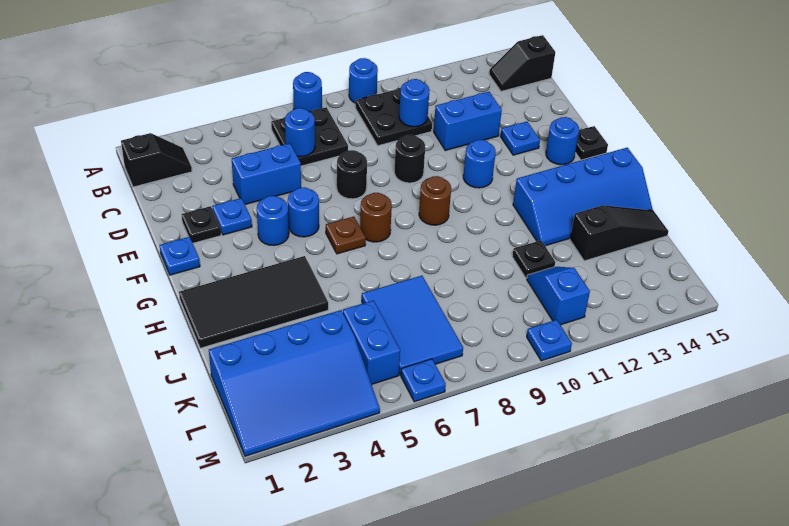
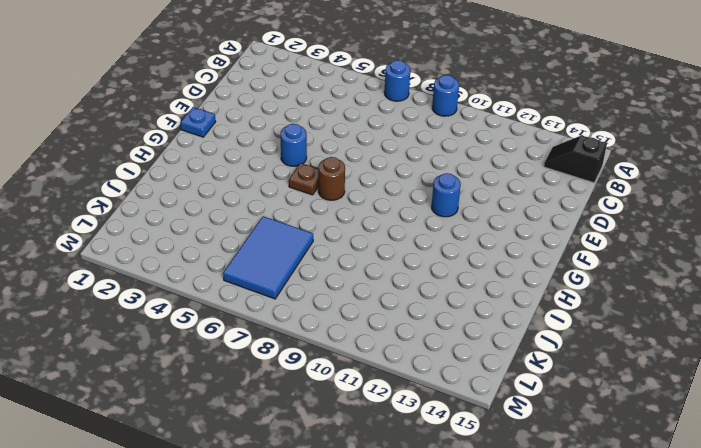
none -> black 1x2 slope [121,133,192,187]
none -> black 2x2 plate [271,107,348,166]
none -> black 2x2 plate [356,88,432,146]
none -> blue 1x2 brick [232,143,301,204]

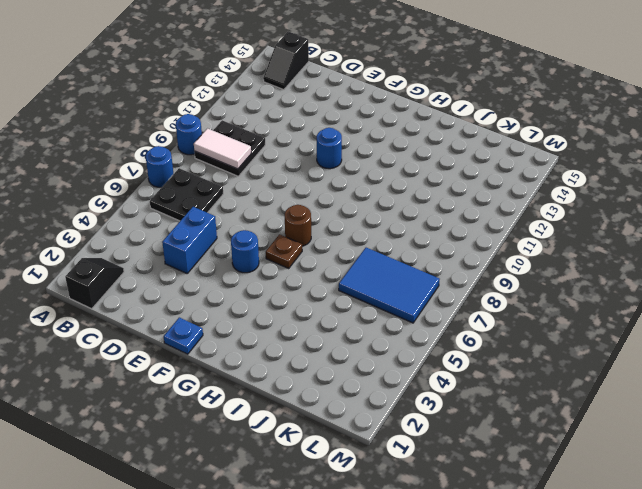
white 1x2 tile [194,129,251,169] -> none
none -> blue 1x2 brick [434,92,502,150]
none -> black 1x1 plate [182,206,221,243]
none -> blue 1x1 plate [213,198,252,235]
none -> black 1x1 round brick [337,150,367,199]

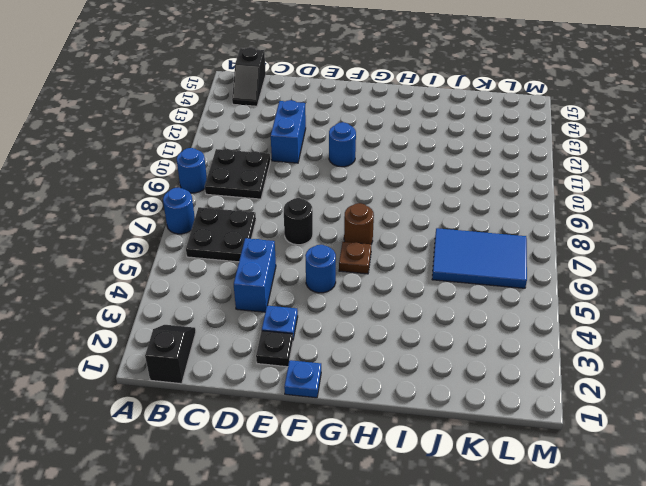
none -> black 1x1 round brick [394,135,425,183]
none -> blue 1x1 plate [501,122,540,155]
none -> blue 1x1 round brick [257,196,289,246]
none -> blue 1x1 round brick [546,117,579,165]

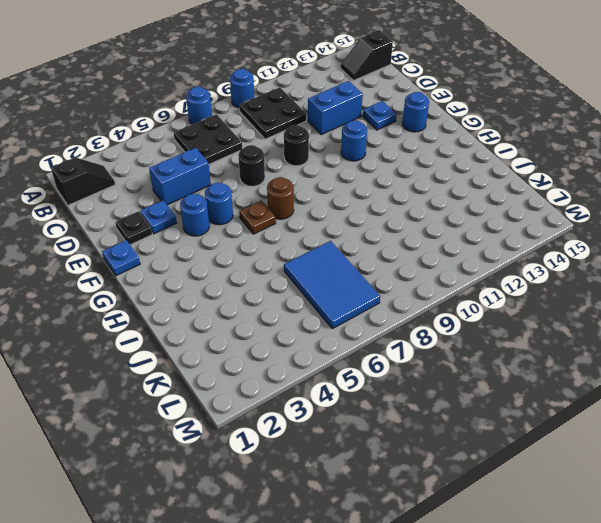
none -> black 1x1 plate [575,126,608,160]
none -> brown 1x1 round brick [419,176,451,225]
none -> black 2x4 tile [179,256,328,348]
none -> blue 2x4 slope [513,148,653,246]

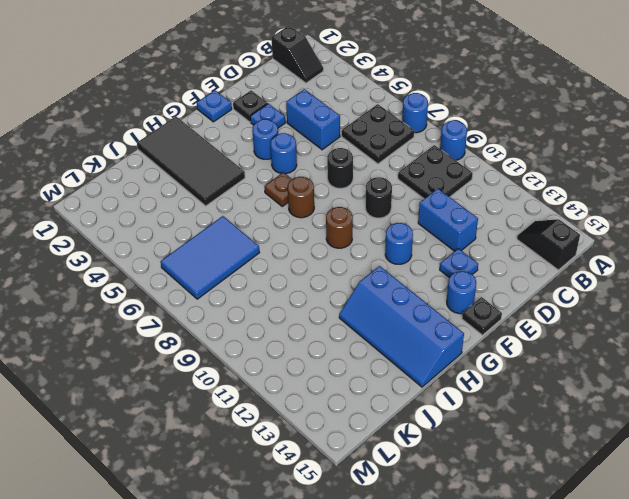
none -> black 1x1 plate [512,240,555,279]
none -> black 1x3 slope [570,205,668,261]
none -> blue 3x4 slope [209,310,380,456]
none -> blue 1x2 brick [343,300,400,384]

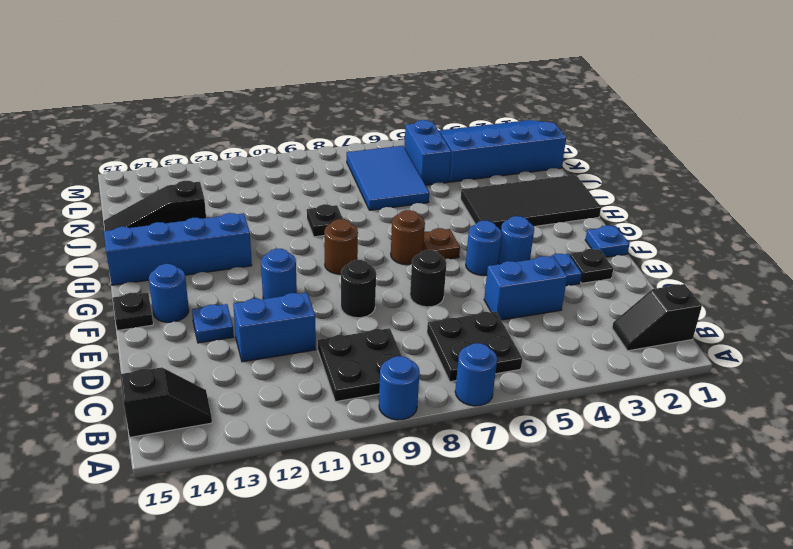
black 1x1 plate [307,204,343,237] -> black 1x1 plate moved to [512,240,555,279]
none -> blue 1x2 slope [527,267,590,325]
none -> blue 1x1 plate [401,359,446,402]
none -> blue 1x1 plate [527,320,572,361]
none -> blue 1x1 round brick [285,108,315,157]

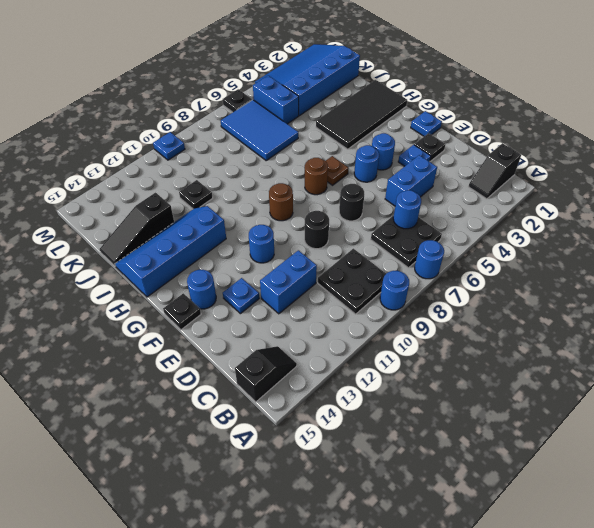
black 1x1 plate [223,89,253,112] -> blue 1x1 plate [401,359,446,402]
none -> blue 1x2 slope [527,267,590,325]
none -> blue 1x1 round brick [399,79,430,127]

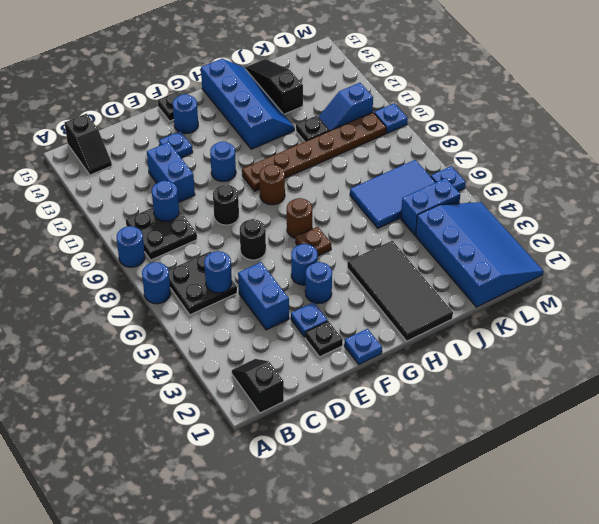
brown 1x6 plate [242,112,386,191] -> none

